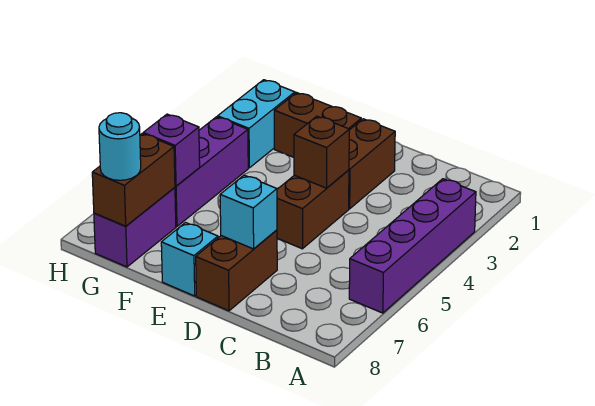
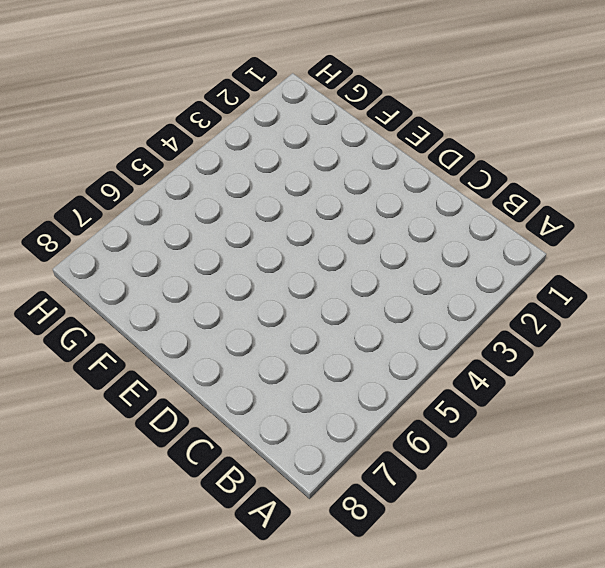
none -> purple 1x4 brick [349,179,476,313]
none -> brown 1x2 brick [349,119,395,209]
none -> brown 1x2 brick [277,170,349,249]

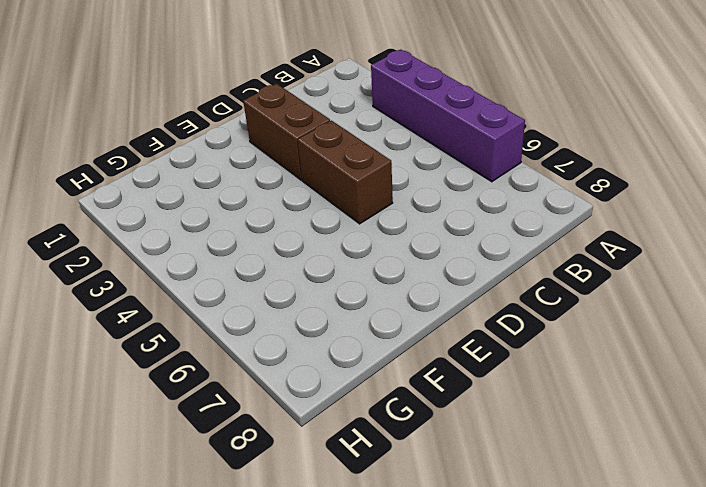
none -> brown 1x2 brick [196,230,277,311]
none -> brown 1x2 brick [274,93,361,157]
none -> cyan 1x1 brick [161,223,218,296]

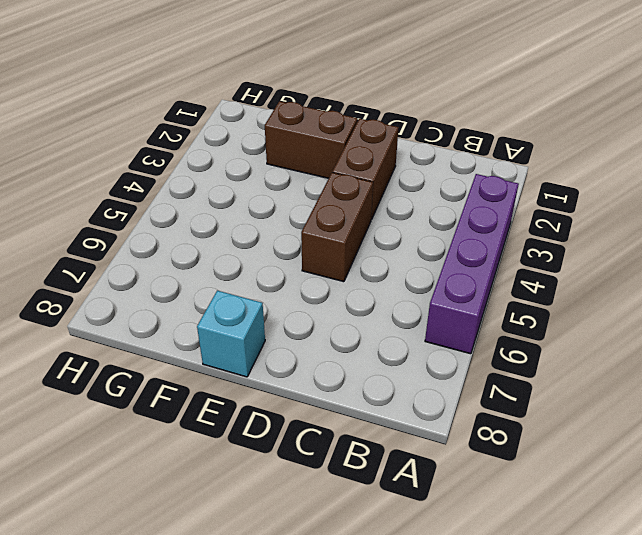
none -> brown 1x2 brick [196,230,277,311]
none -> cyan 1x2 brick [218,80,295,168]
none -> purple 1x3 brick [175,117,248,226]

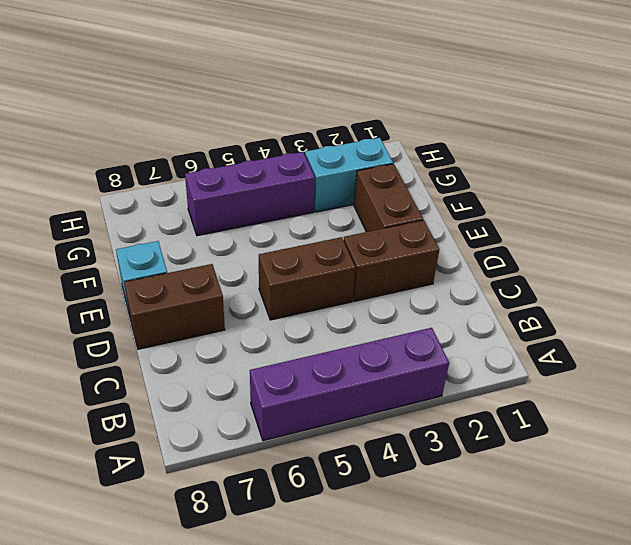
none -> purple 1x2 brick [94,188,176,267]
none -> brown 1x1 brick [294,116,349,188]
none -> cyan 1x1 brick [220,175,277,249]

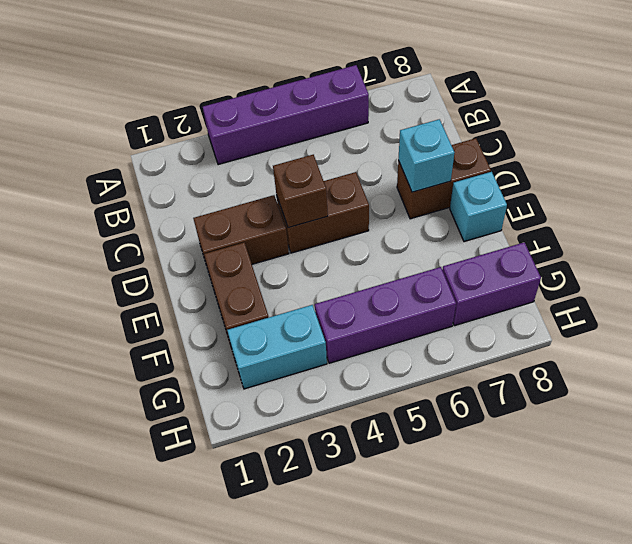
none -> purple 1x1 brick [143,114,200,186]
none -> brown 1x2 brick [92,134,175,226]
none -> cyan 1x1 round brick [99,113,141,180]

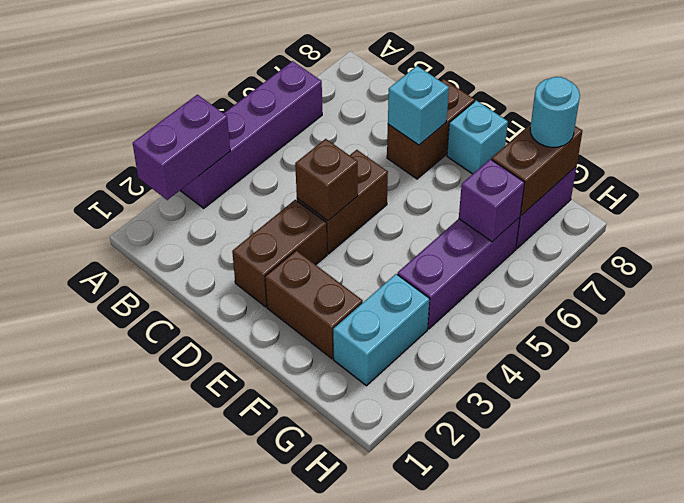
purple 1x2 brick [133,95,230,200] -> none

